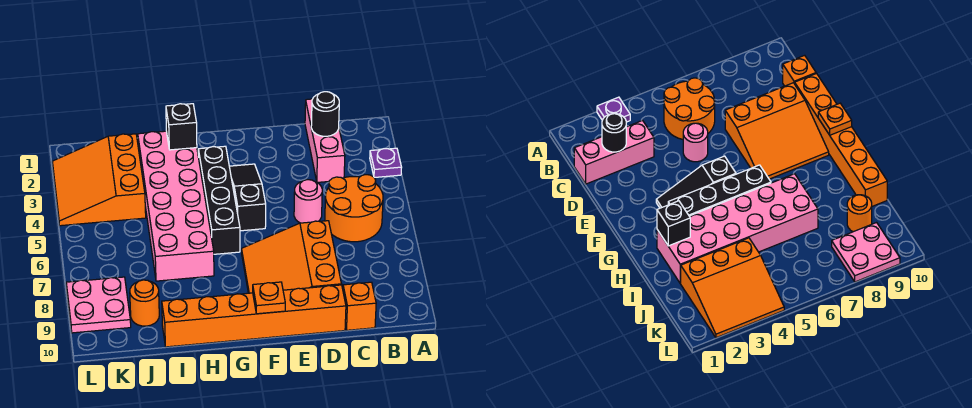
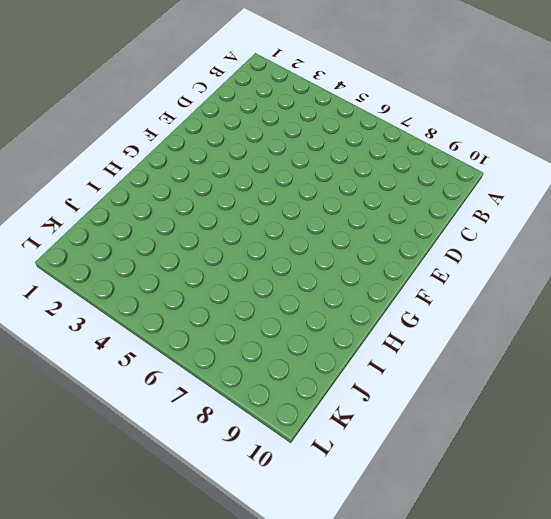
none -> purple 1x1 plate [370,148,402,178]
none -> orange 2x2 round brick [325,175,383,242]
none -> pink 1x3 brick [305,99,345,182]

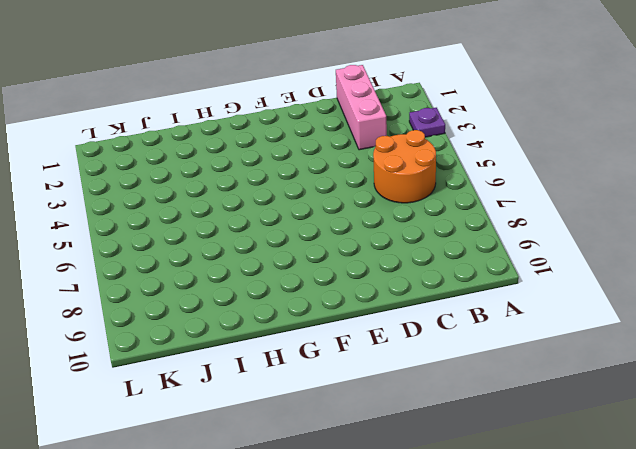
none -> orange 1x1 brick [343,282,376,330]
none -> pink 1x1 round brick [294,180,322,223]
none -> orange 3x3 slope [242,221,341,293]

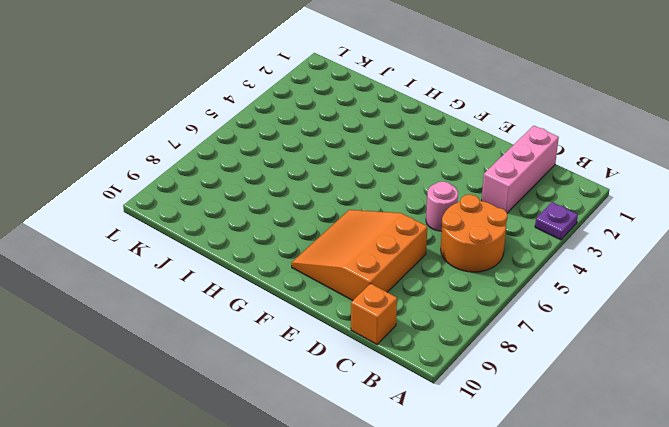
none -> orange 1x6 brick [162,285,346,347]
none -> black 1x3 slope [229,164,266,231]
none -> black 1x4 brick [198,146,240,254]

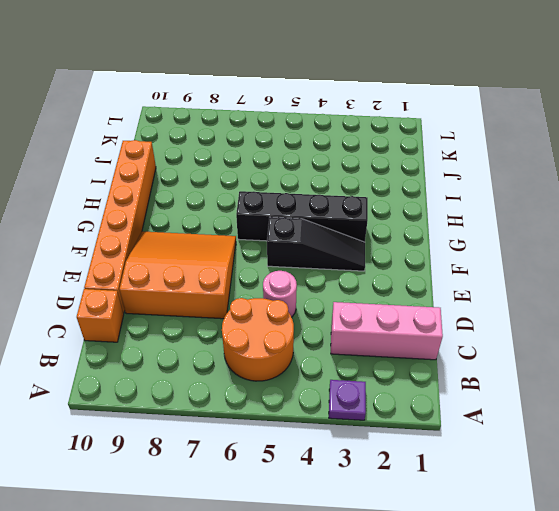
none -> pink 2x6 brick [138,131,214,281]
none -> orange 3x3 slope [52,134,146,226]
none -> orange 1x1 round brick [130,280,159,326]

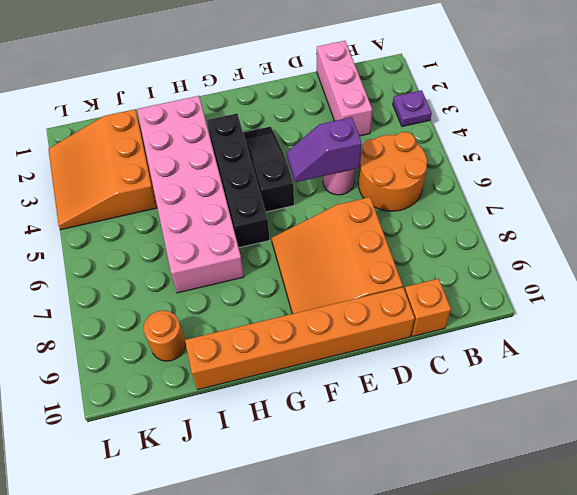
purple 1x2 slope [287,117,362,182] -> none
none -> pink 2x2 plate [66,277,131,333]
none -> black 1x1 round brick [311,92,339,136]
none -> orange 1x1 plate [253,282,285,314]

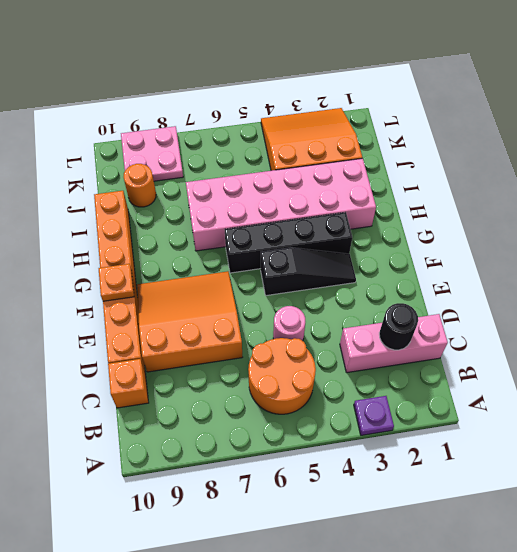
none -> black 1x1 brick [166,104,197,150]

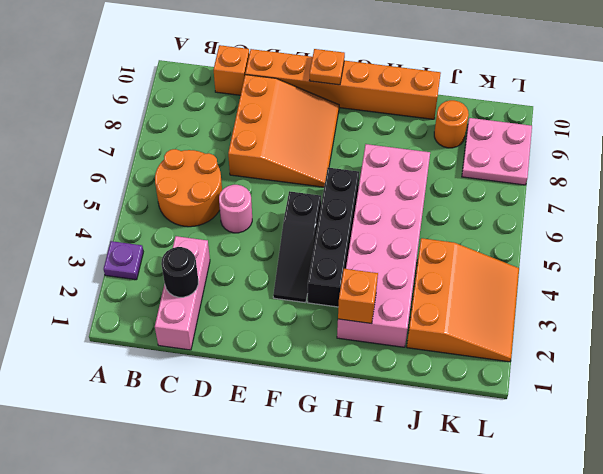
orange 1x1 brick [338,269,378,324] -> black 1x1 brick [166,104,197,150]

